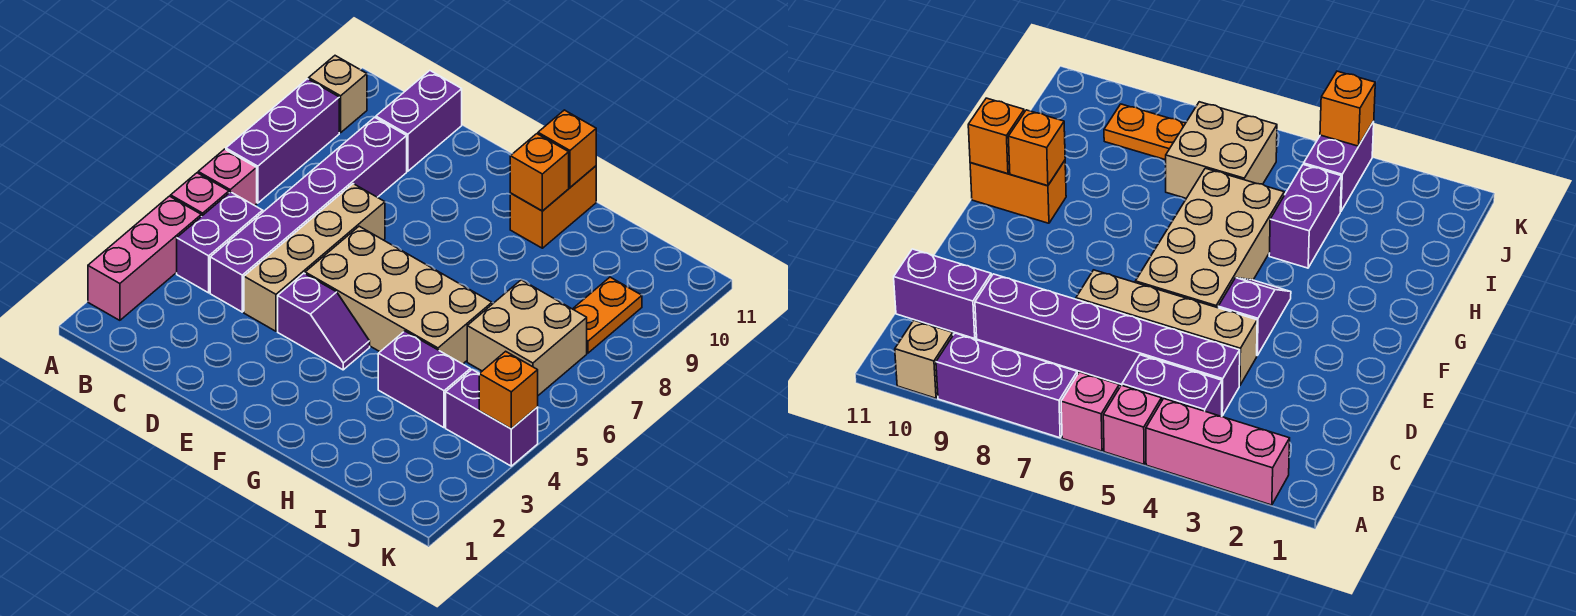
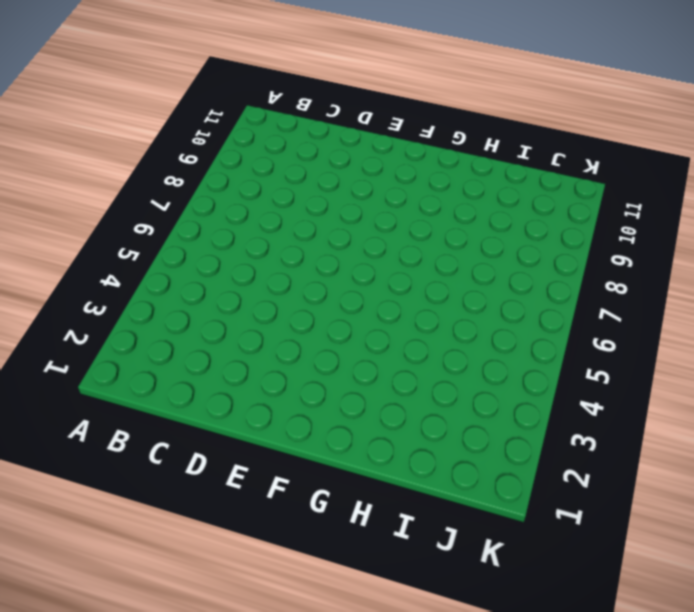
none -> pink 1x3 brick [88,196,201,320]
none -> pink 1x1 brick [171,173,229,217]
none -> pink 1x1 brick [198,149,257,206]

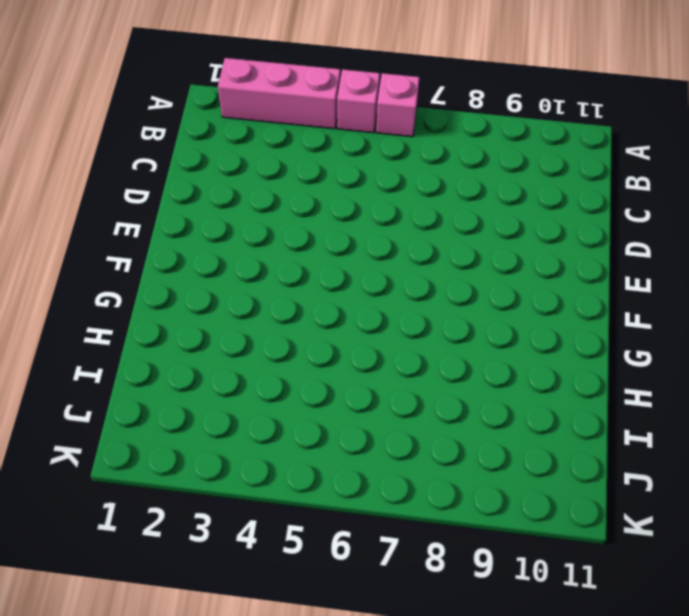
none -> purple 1x3 brick [226,79,339,203]
none -> tan 1x1 brick [309,56,367,133]
none -> purple 1x2 brick [177,192,263,293]

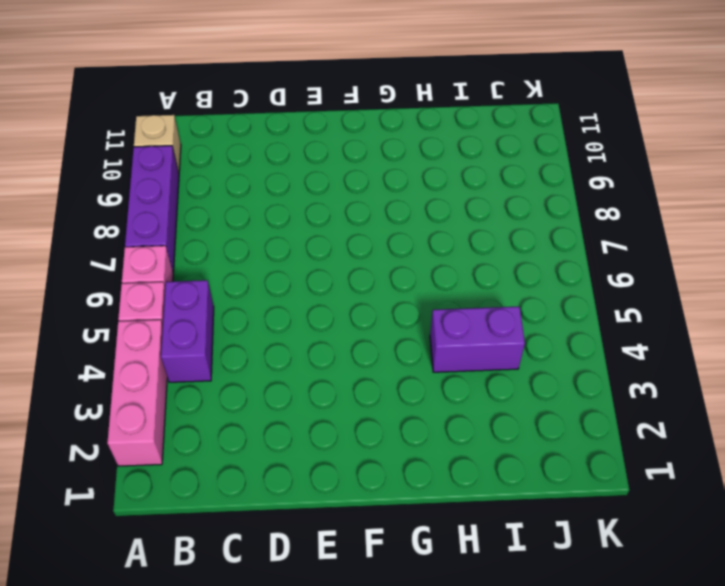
none -> purple 1x6 brick [210,117,407,312]
none -> purple 1x2 brick [376,71,462,171]
none -> tan 1x4 brick [244,184,385,331]

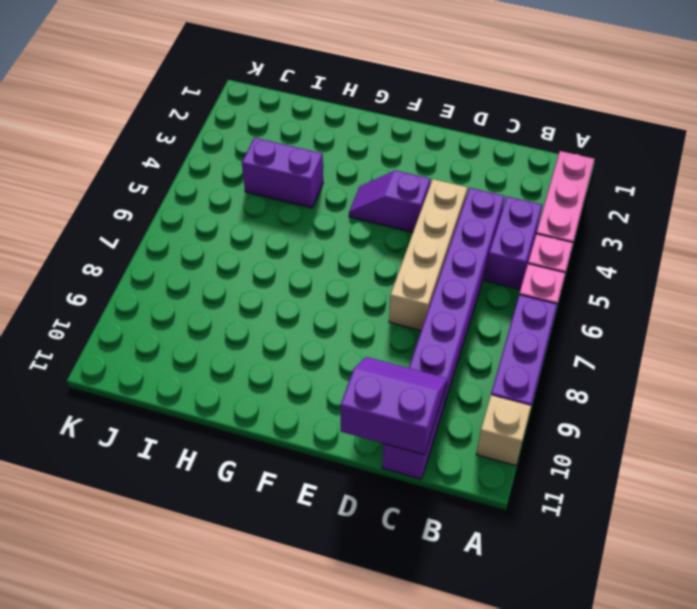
purple 2x2 slope [340,357,447,455] -> none
none -> tan 2x4 brick [305,226,492,364]
none -> orange 1x2 brick [510,166,596,248]
none -> tan 2x2 brick [467,280,587,395]

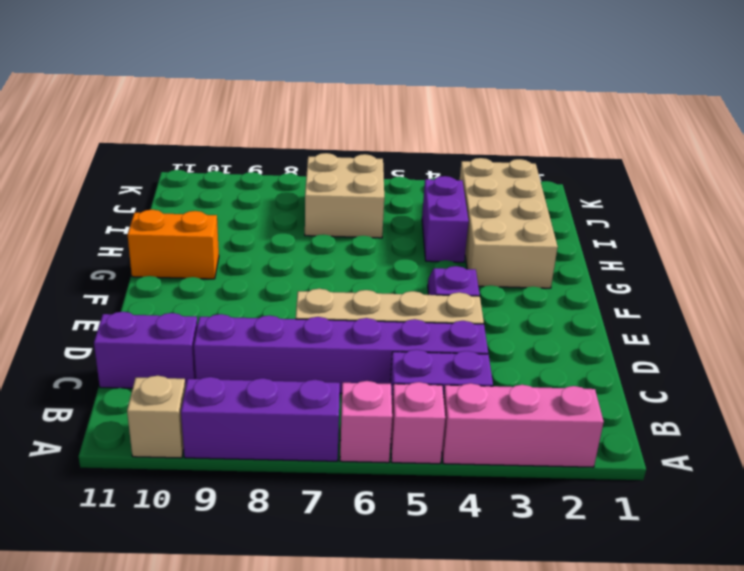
tan 2x4 brick [460,158,558,288] -> tan 2x4 brick moved to [305,226,492,364]
none -> purple 1x2 brick [446,370,538,466]
none -> orange 1x2 plate [573,277,642,353]
none -> orange 1x1 brick [510,134,569,211]

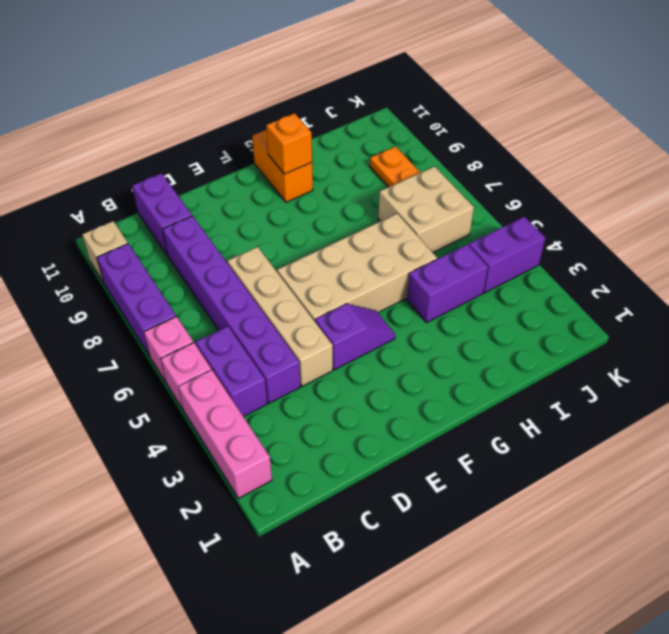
none -> orange 1x1 brick [538,110,596,187]
none -> orange 1x1 brick [479,351,538,429]

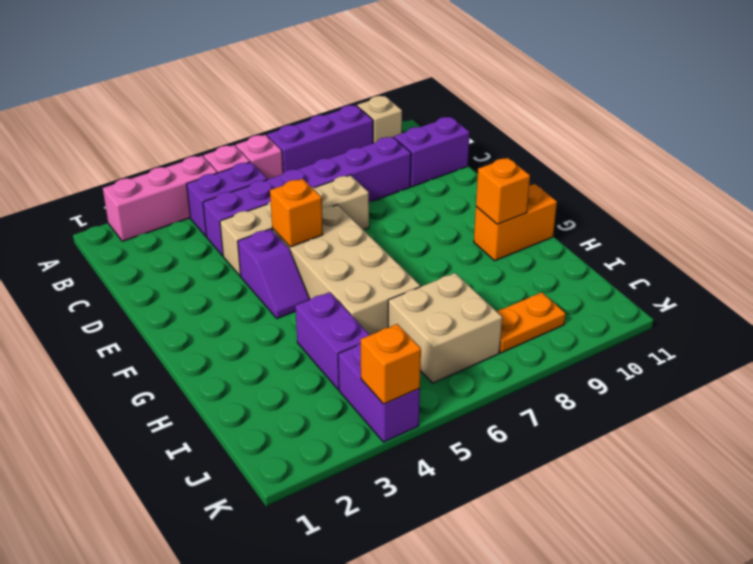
orange 1x1 brick [270,179,323,247] -> orange 1x1 brick moved to [538,110,596,187]

